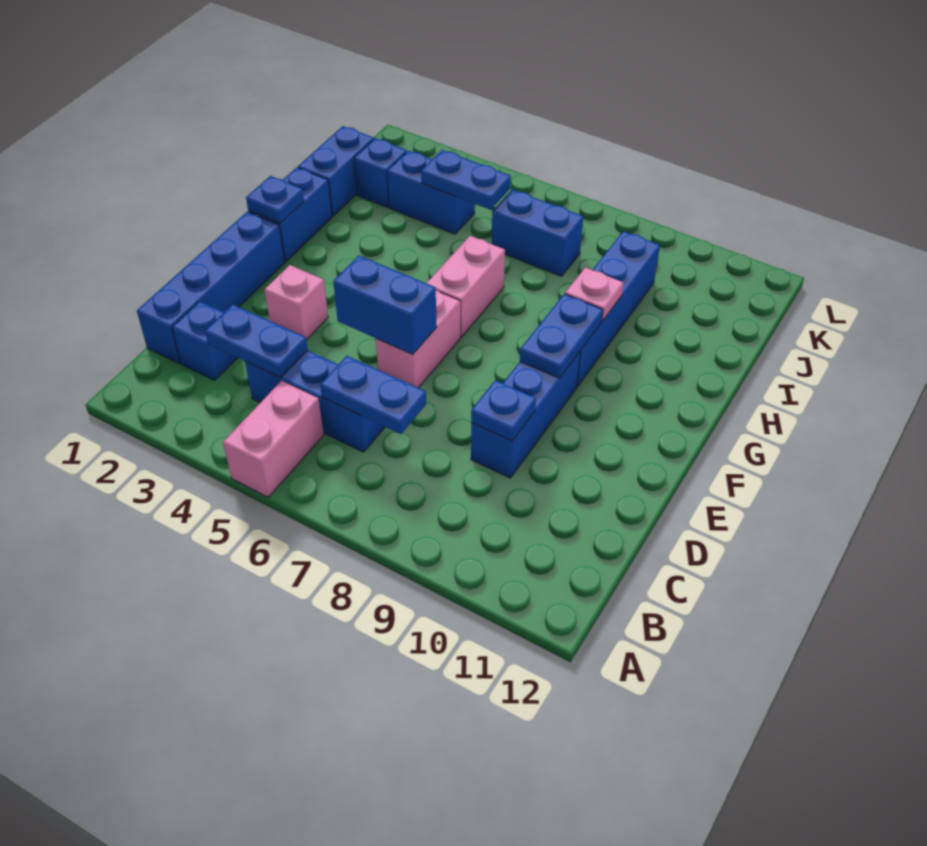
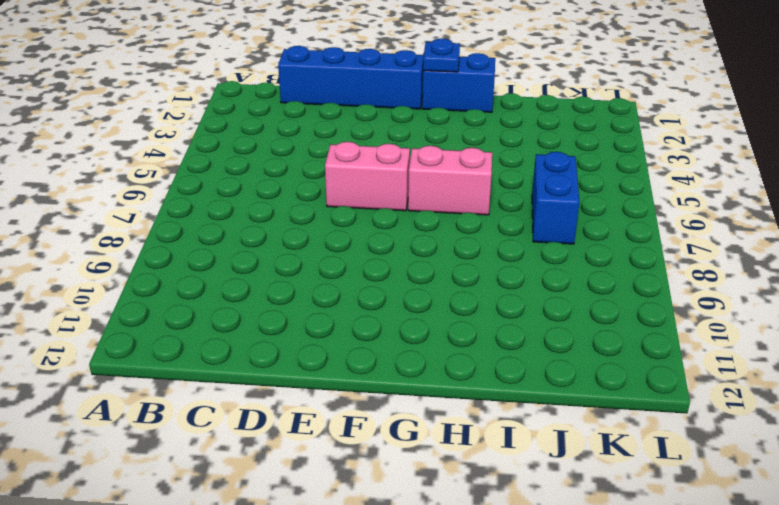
none -> pink 1x2 brick [223,381,324,497]
none -> blue 1x1 brick [172,301,237,380]
none -> blue 1x3 brick [245,350,385,452]

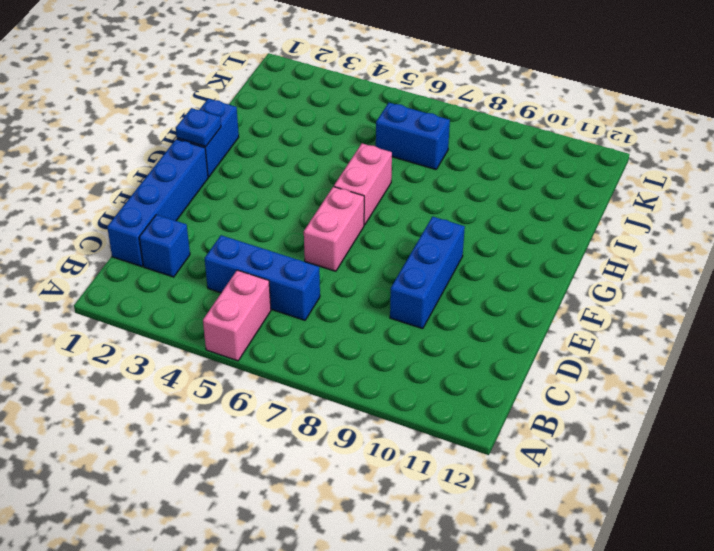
none -> pink 1x1 brick [265,265,328,340]
none -> blue 1x4 brick [577,231,660,387]
none -> blue 1x2 brick [298,126,374,216]

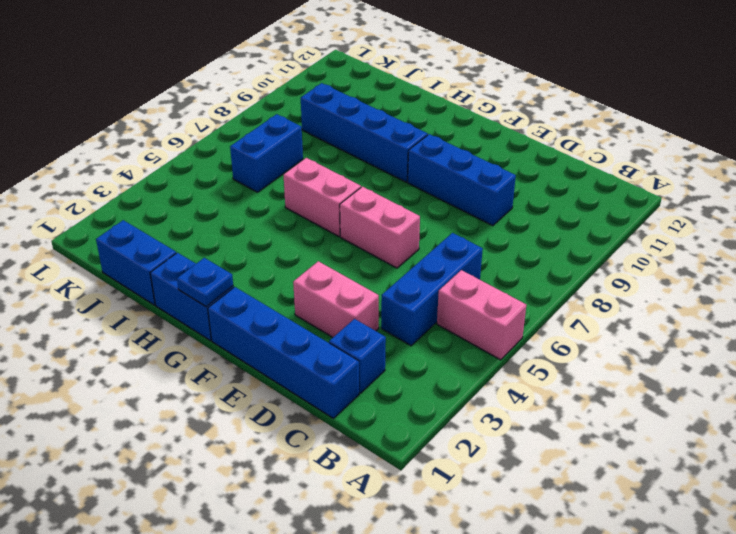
pink 1x2 brick [293,261,379,337] -> pink 1x1 brick [265,265,328,340]
none -> blue 1x1 brick [354,138,407,208]
none -> blue 1x2 brick [387,151,475,234]
none -> blue 1x2 plate [205,304,308,378]

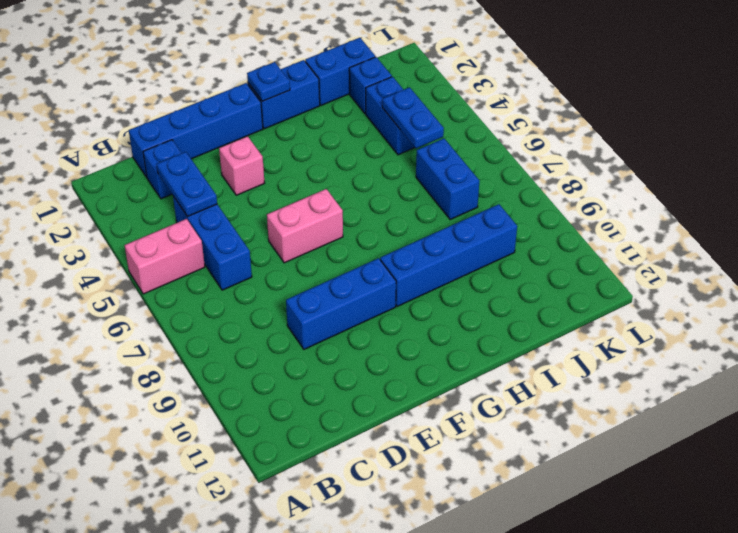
none -> pink 1x2 brick [427,236,505,337]
none -> blue 1x2 plate [320,356,426,434]
none -> blue 1x1 plate [471,380,536,441]

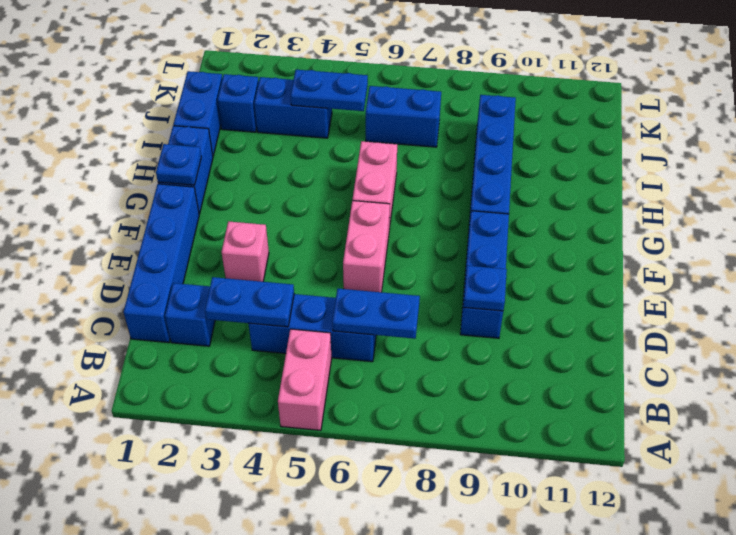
none -> blue 1x2 brick [333,255,437,355]
none -> blue 1x2 plate [520,294,603,378]
none -> pink 1x1 plate [565,267,623,321]

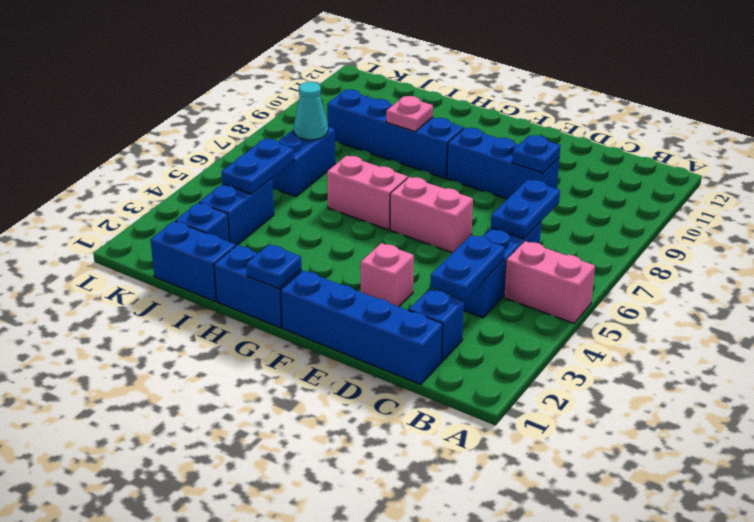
cyan 1x1 cone [294,82,328,140] -> none
none -> blue 1x2 brick [333,255,437,355]
none -> blue 1x2 plate [520,294,603,378]

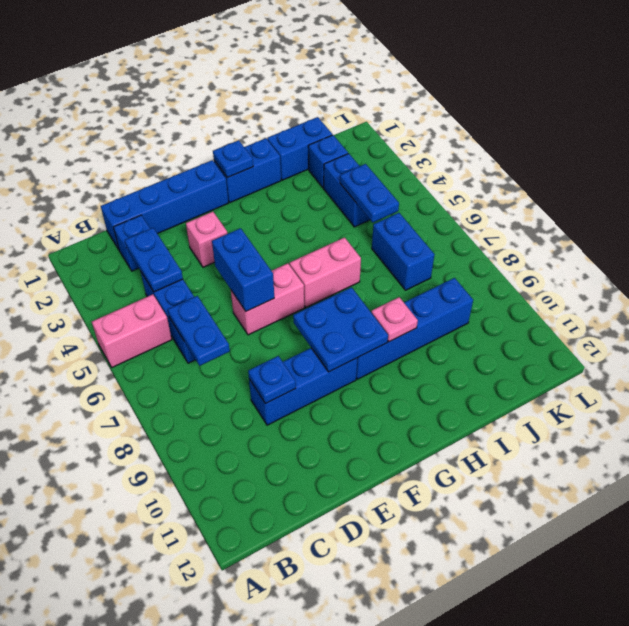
blue 2x2 plate [293,287,388,372] -> blue 1x2 plate [520,294,603,378]

